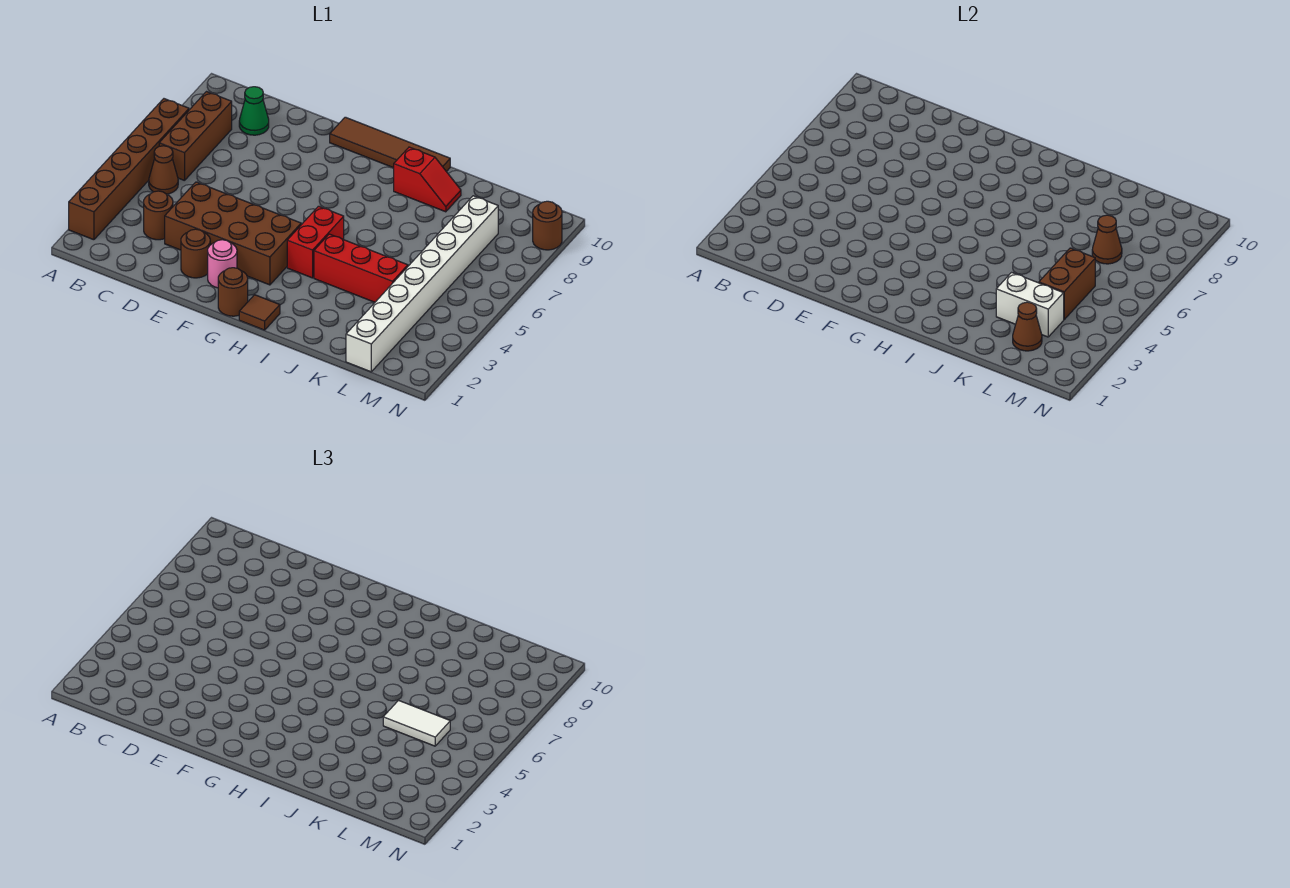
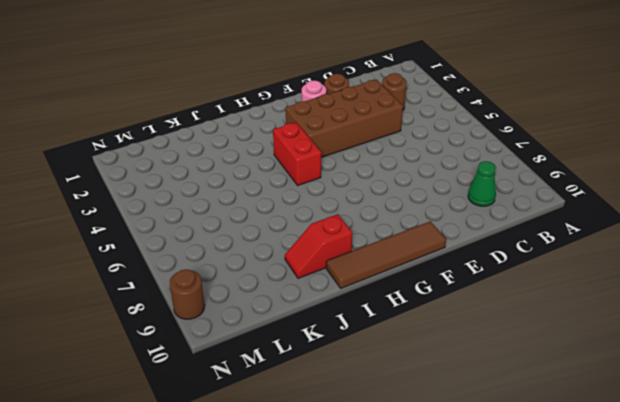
none -> brown 1x6 brick [69,99,189,240]
none -> brown 1x1 cone [149,146,178,194]
none -> brown 1x3 brick [159,92,232,181]

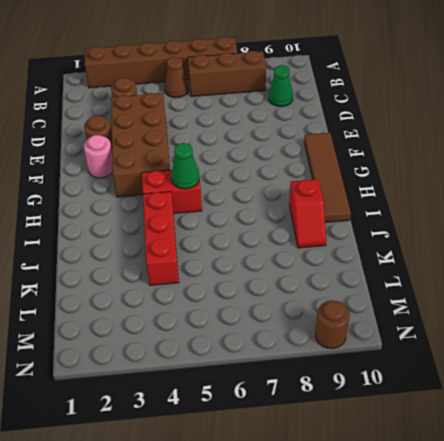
green 1x1 cone [171,143,200,189] -> none
none -> brown 1x1 round brick [218,268,248,316]
none -> brown 1x1 tile [239,295,280,330]
none -> white 1x8 brick [346,196,498,372]

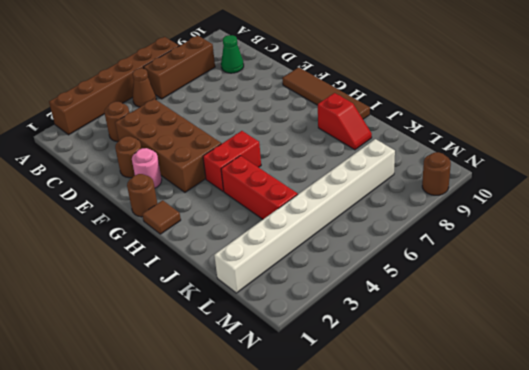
none -> white 1x2 brick [996,272,1064,337]
none -> brown 1x1 cone [1013,302,1042,351]
none -> brown 1x2 brick [1039,248,1095,319]

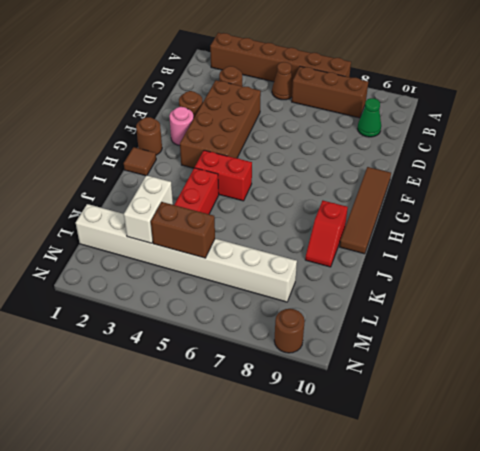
none -> brown 1x1 cone [1013,302,1042,351]
none -> brown 1x1 cone [1092,215,1122,264]
none -> white 1x2 tile [383,700,450,746]

